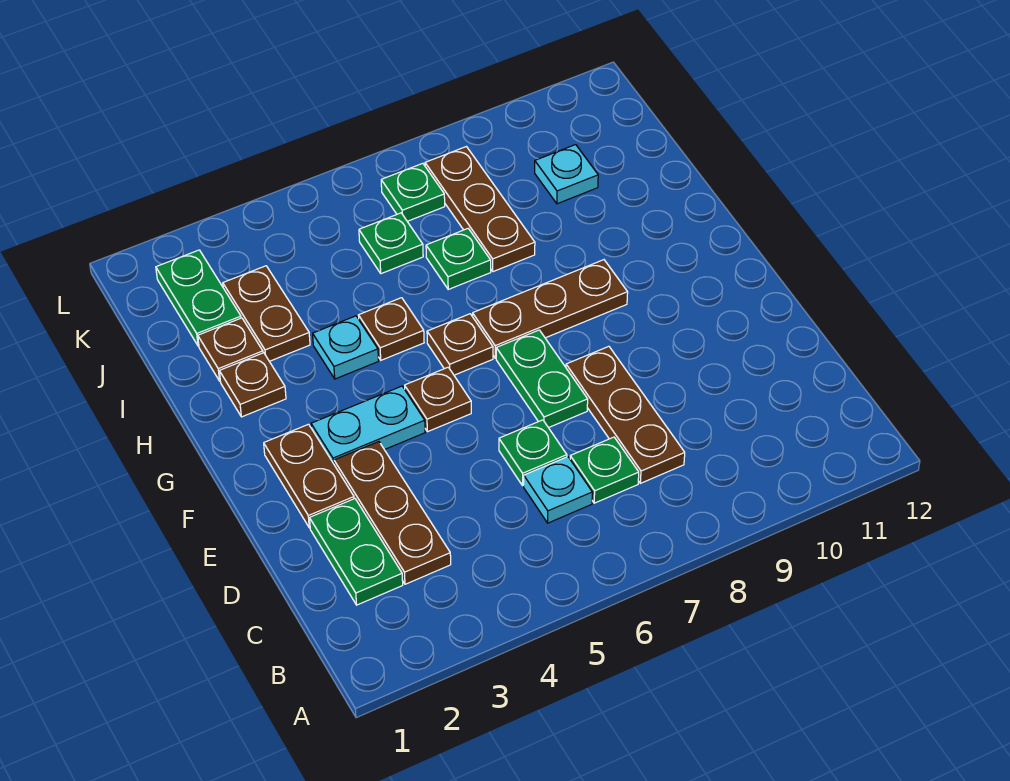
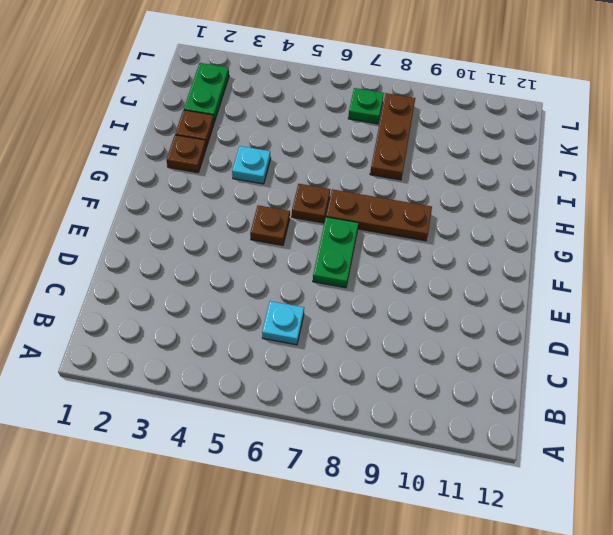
none -> green 1x2 plate [310,499,403,605]
none -> brown 1x3 plate [334,442,451,584]
none -> green 1x1 plate [570,437,639,503]

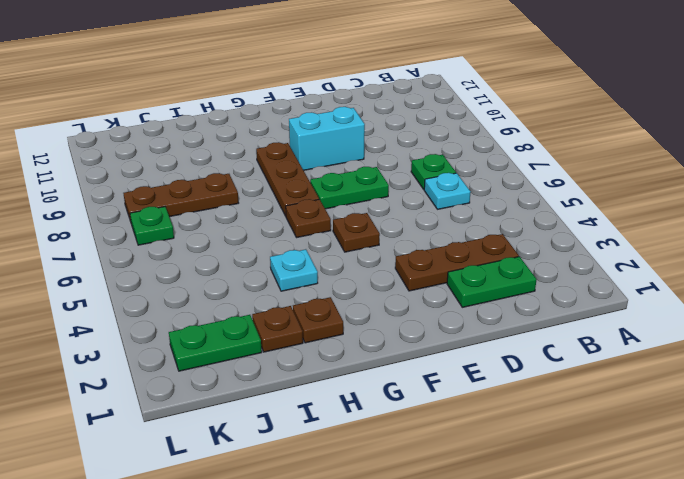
cyan 1x2 brick [289,107,365,170] -> none
none -> brown 1x3 plate [566,346,685,483]
none -> green 1x1 plate [499,420,567,486]
none -> brown 1x2 plate [264,424,354,528]

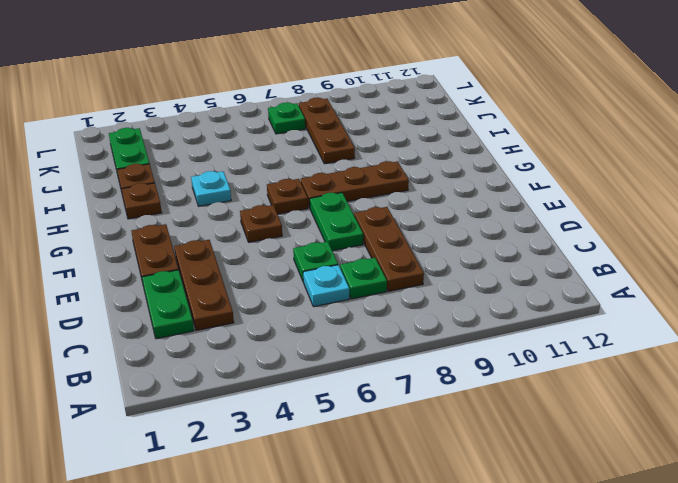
none -> cyan 1x2 plate [311,386,425,464]
none -> brown 1x1 plate [358,298,424,360]
none -> brown 1x2 plate [223,266,310,361]

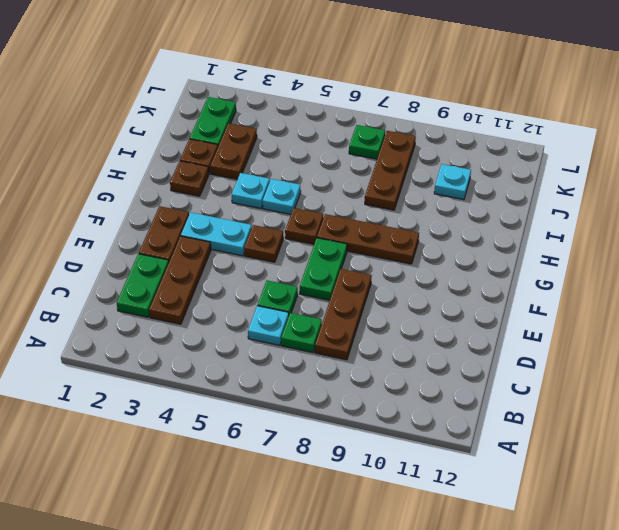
cyan 1x1 plate [263,179,301,214] -> brown 1x1 plate [358,298,424,360]
none -> green 1x1 plate [426,229,491,289]
none -> green 1x1 plate [359,213,423,274]

